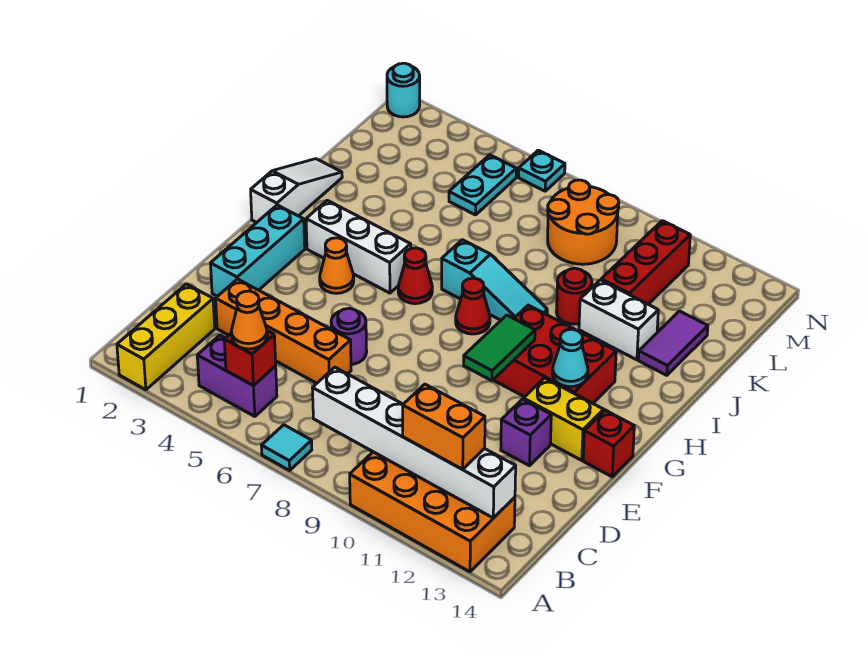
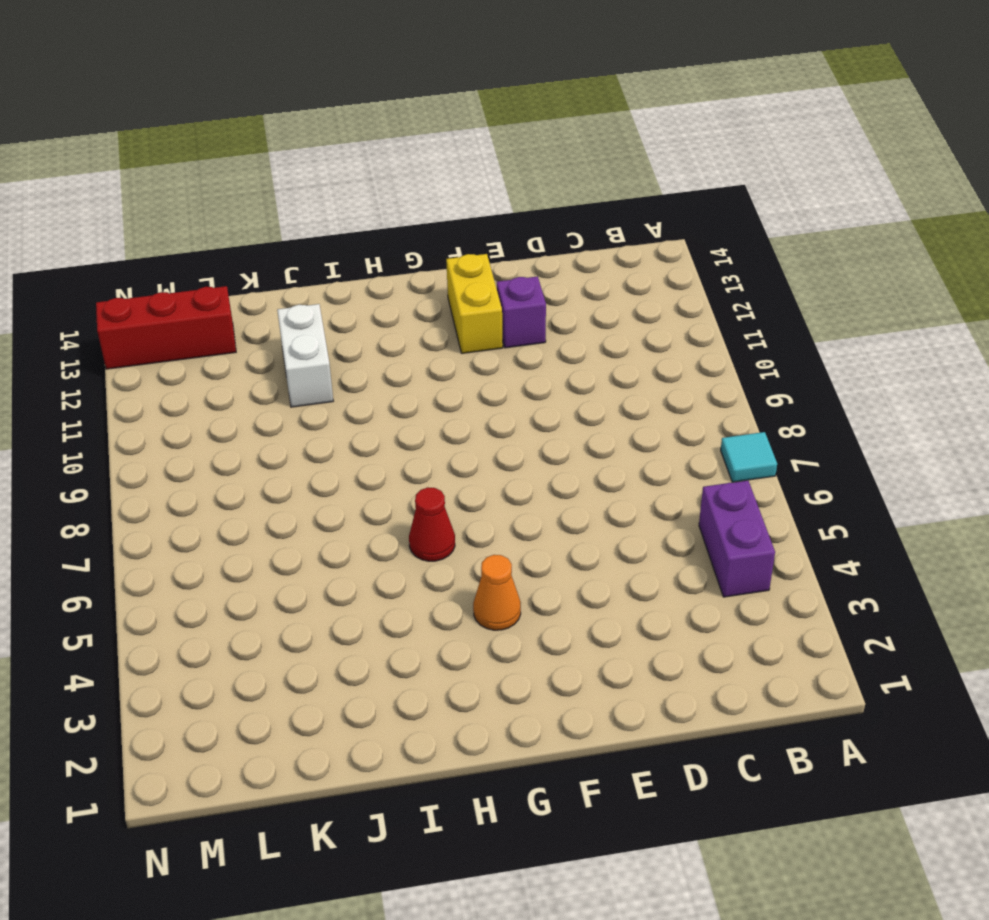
red 1x3 brick [96,286,236,369] -> red 1x3 brick moved to [601,221,690,304]
none -> yellow 1x3 brick [117,284,215,390]
none -> orange 2x4 brick [350,452,515,572]
none -> orange 1x4 brick [216,279,351,383]
none -> cyan 1x3 brick [211,205,305,296]

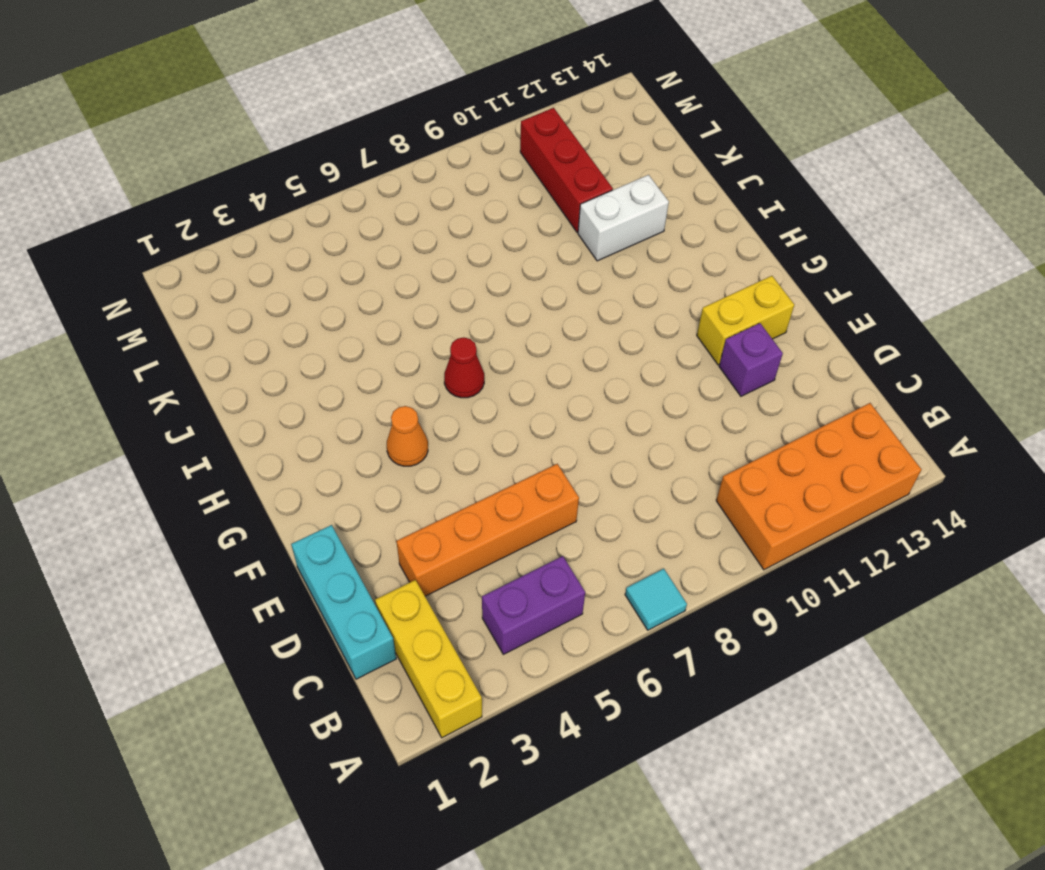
cyan 1x3 brick [291,525,396,679] -> cyan 1x3 brick moved to [211,205,305,296]
none -> purple 1x1 round brick [331,308,367,364]
none -> red 1x1 brick [583,410,634,477]
none -> red 2x3 brick [494,305,616,403]
none -> white 1x3 slope [251,159,342,223]

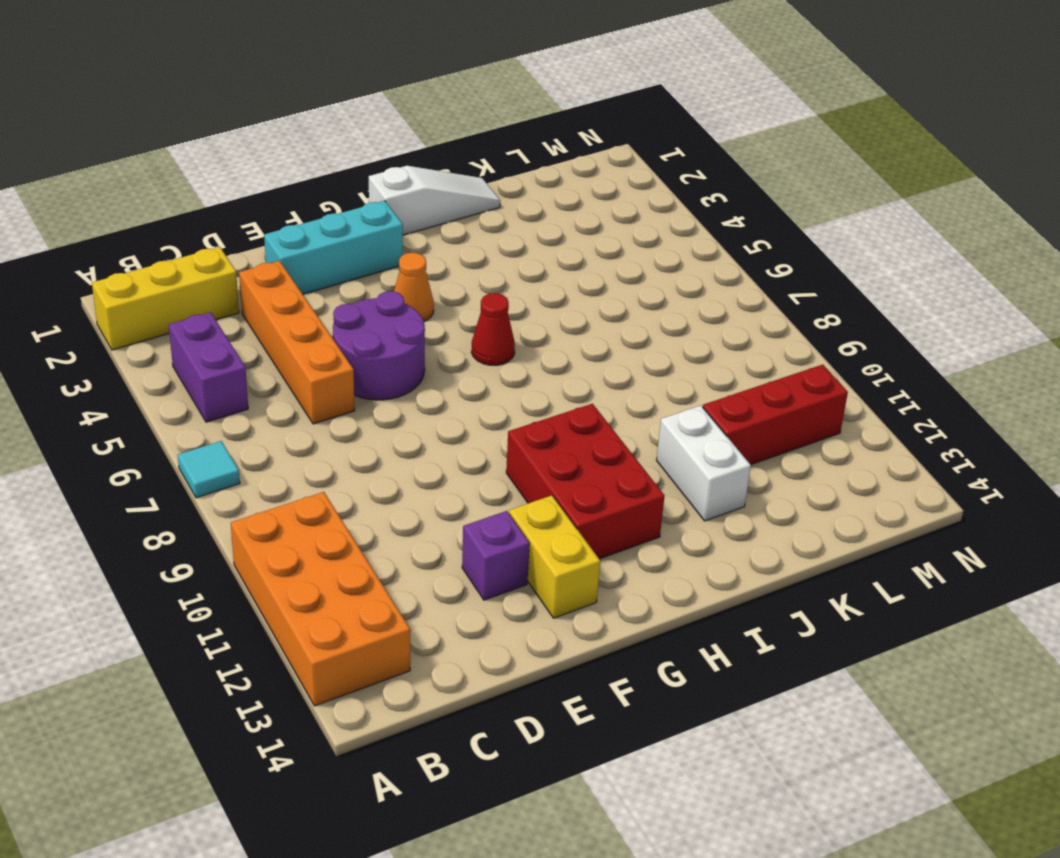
purple 2x2 round brick [333,291,425,400] -> purple 1x1 round brick [331,308,367,364]
none -> red 1x1 brick [583,410,634,477]
none -> white 1x3 brick [306,200,411,293]
none -> red 1x1 cone [456,278,490,334]
none -> cyan 1x3 slope [442,240,547,320]

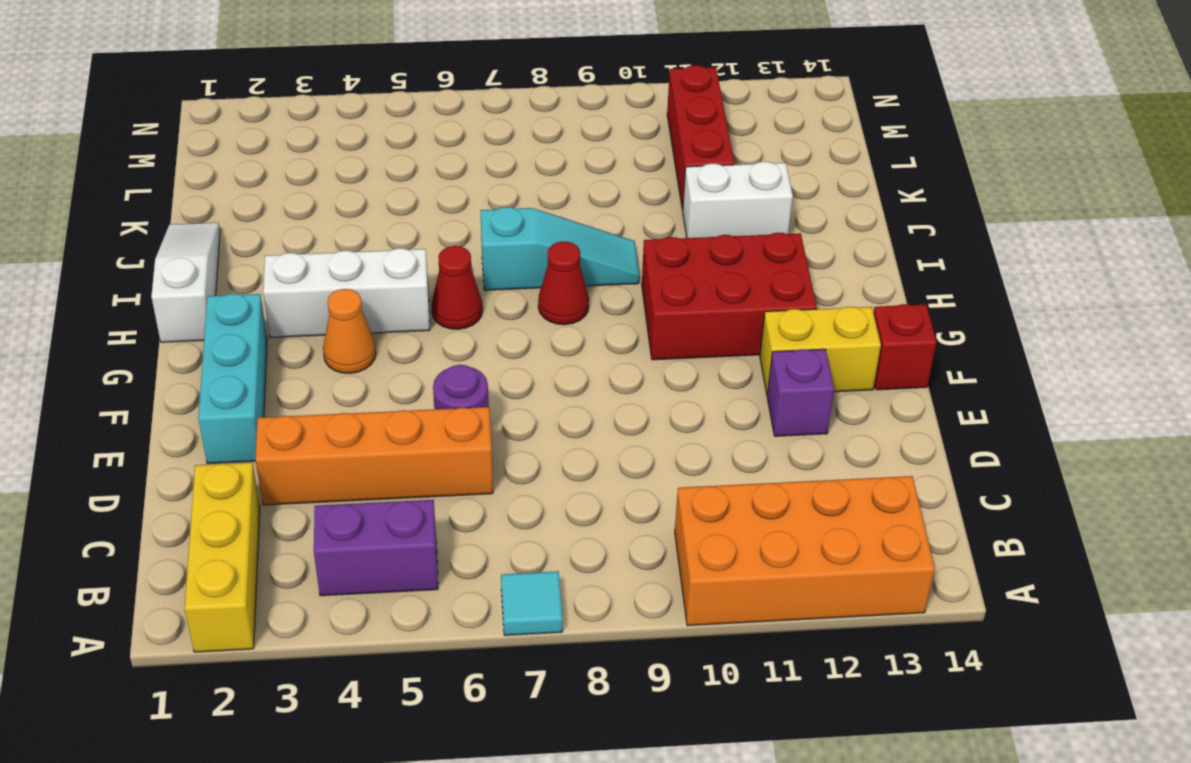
none -> red 1x1 round brick [556,268,592,324]
none -> purple 1x2 tile [638,311,708,375]
none -> cyan 1x2 plate [449,155,516,215]
none -> orange 2x2 round brick [548,180,619,264]

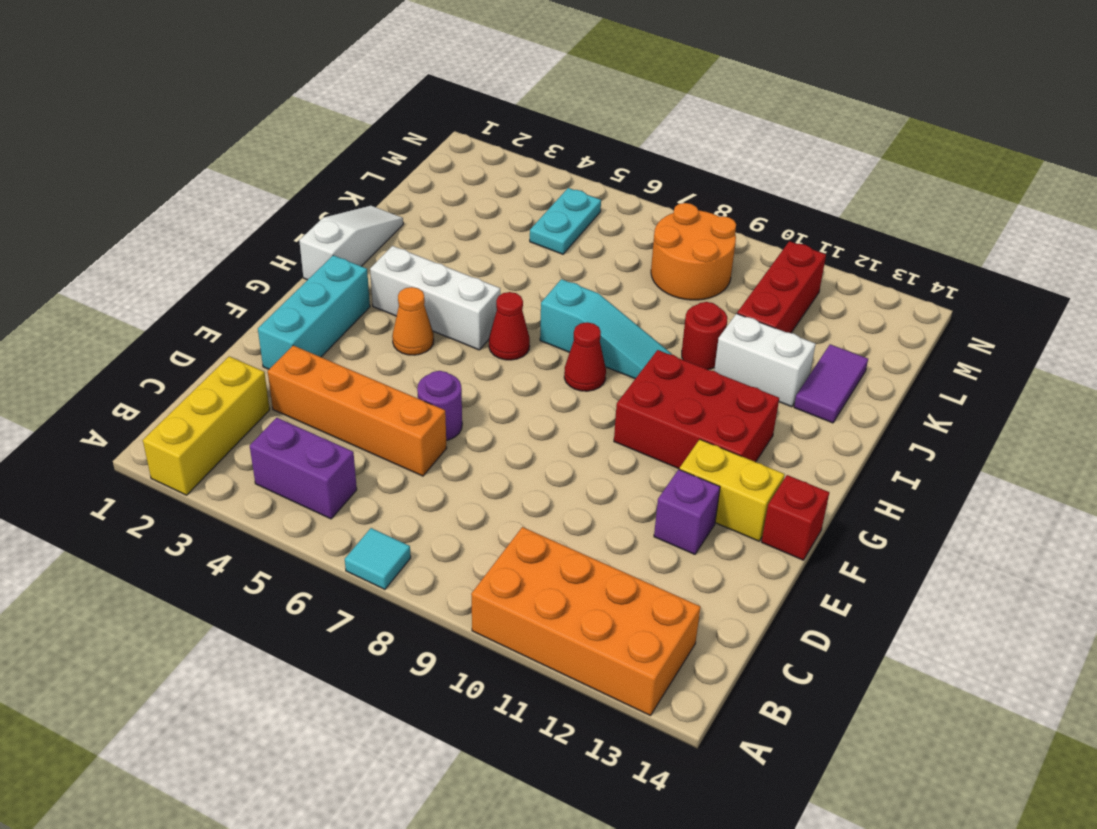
none -> cyan 1x1 round brick [387,63,420,117]
none -> cyan 1x1 plate [518,150,565,191]
none -> red 1x1 brick [224,330,276,386]
none -> white 1x6 brick [313,367,516,518]

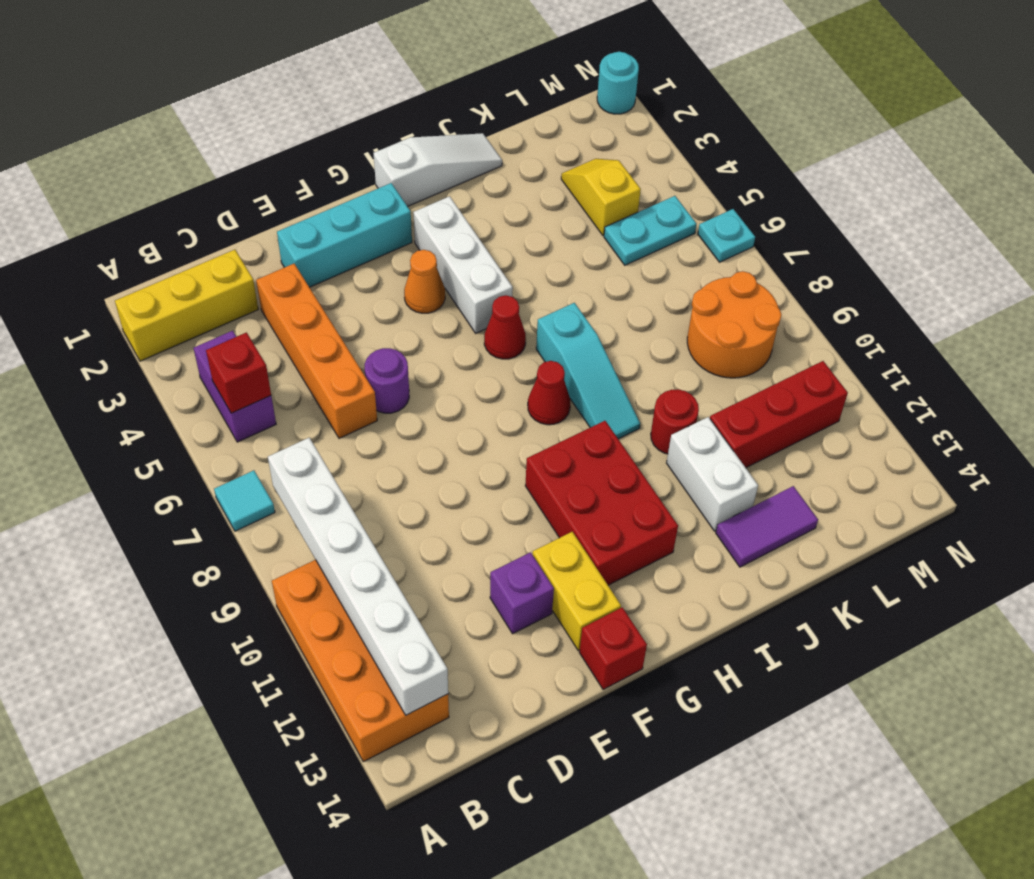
yellow 1x2 slope [561,159,641,235] -> none
none -> green 1x2 tile [464,315,535,381]
none -> cyan 1x1 cone [553,329,588,387]
none -> orange 1x1 cone [231,291,267,349]
none -> orange 1x2 brick [403,384,485,469]

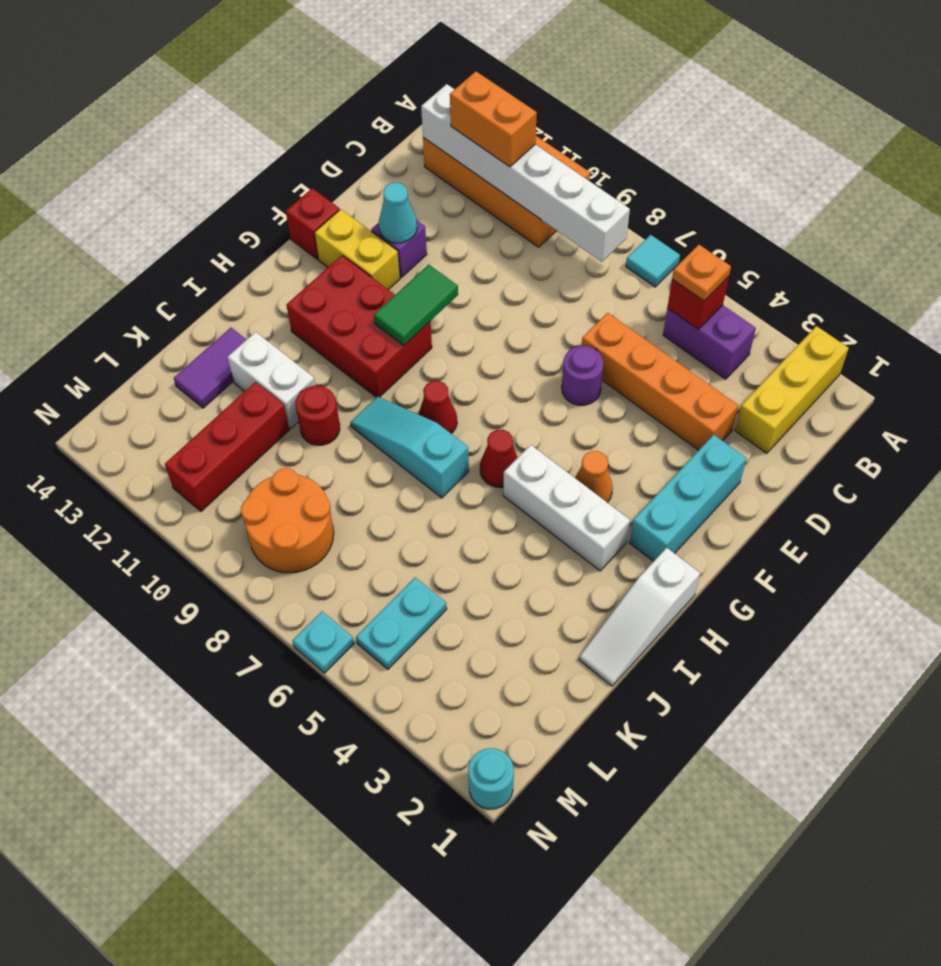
orange 1x1 plate [672,245,731,301] -> orange 1x1 cone [231,291,267,349]
cyan 1x1 cone [379,183,417,243] -> cyan 1x1 cone moved to [553,329,588,387]

